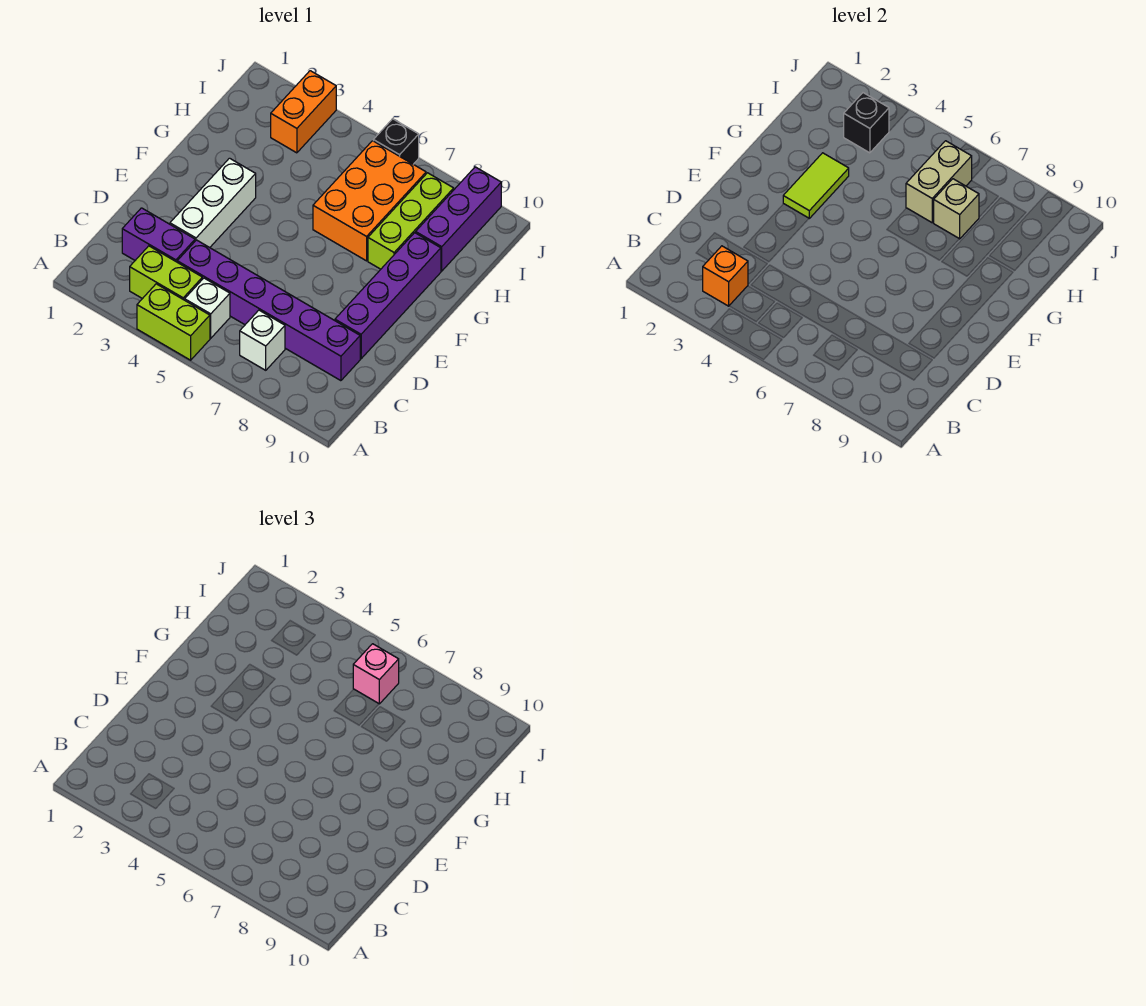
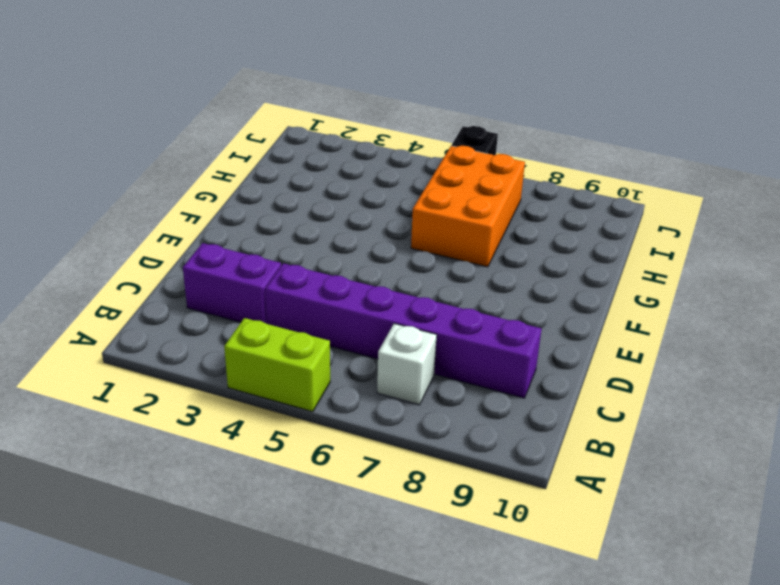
none -> lime 1x2 brick [130,246,202,300]
none -> white 1x1 brick [185,278,230,338]
none -> white 1x3 brick [170,158,256,248]

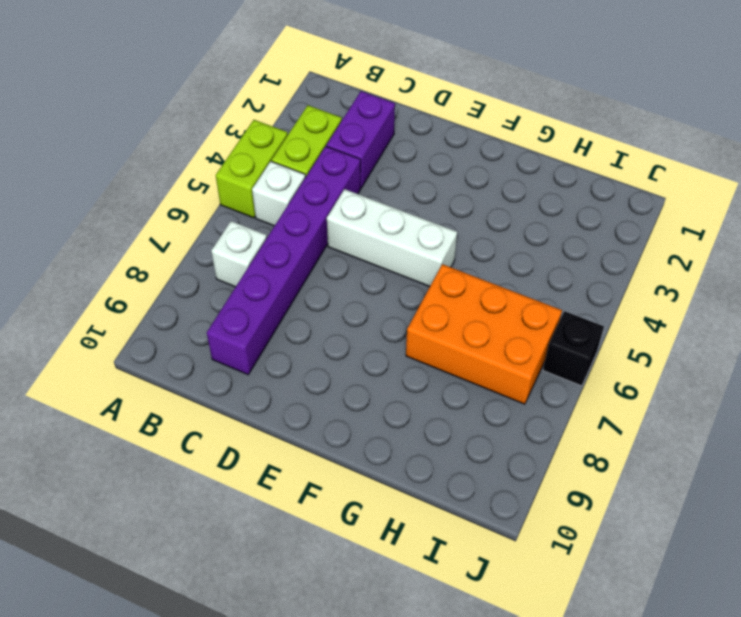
white 1x3 brick [327,189,457,287] -> white 1x3 brick moved to [170,158,256,248]
none -> purple 1x4 brick [335,233,441,359]
none -> lime 1x3 brick [368,173,454,269]
none -> purple 1x3 brick [416,167,501,271]

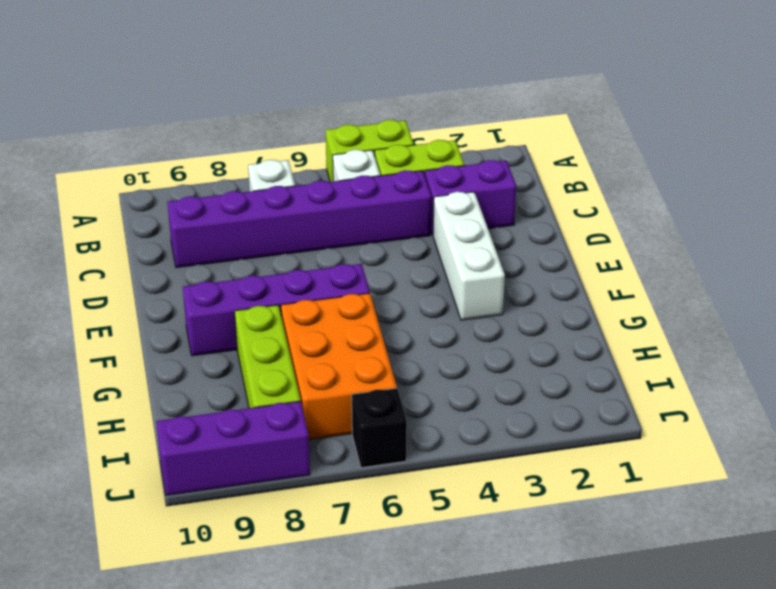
purple 1x4 brick [183,264,370,356] -> purple 1x4 brick turned to [335,233,441,359]
purple 1x3 brick [156,401,310,495] -> purple 1x3 brick turned to [416,167,501,271]
none -> orange 1x2 brick [271,71,336,153]
none -> orange 1x1 brick [703,246,748,306]
none -> lime 1x2 tile [783,153,849,218]

